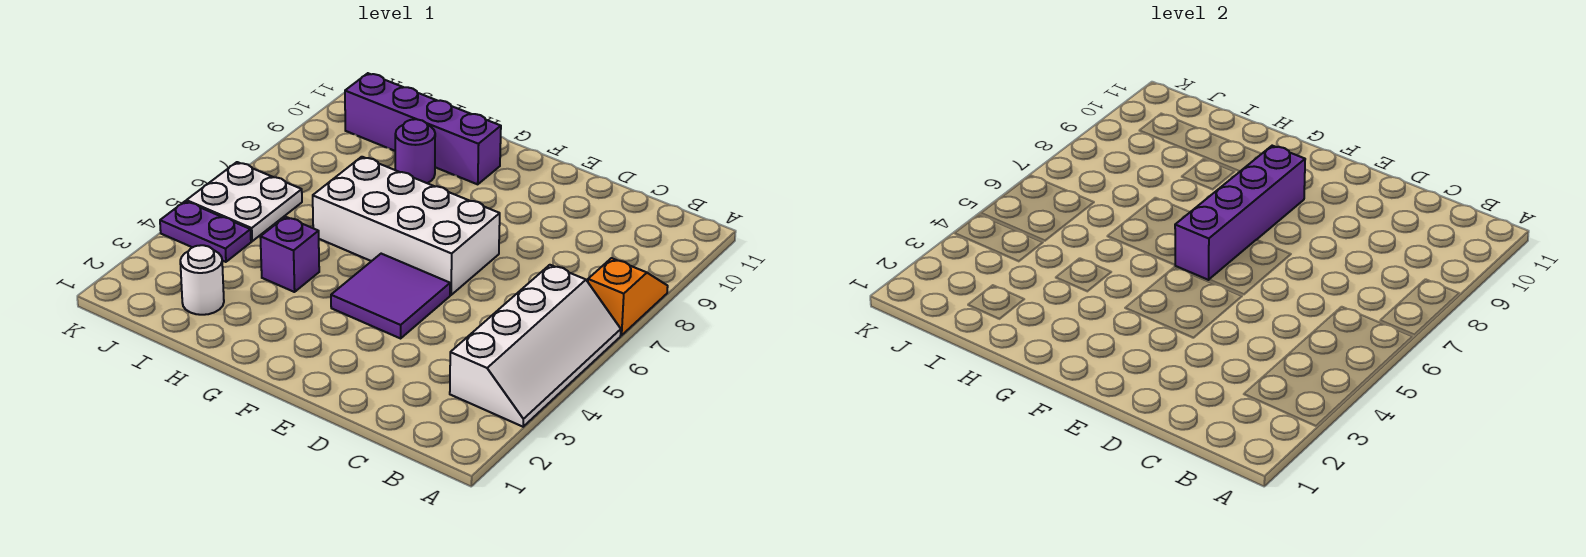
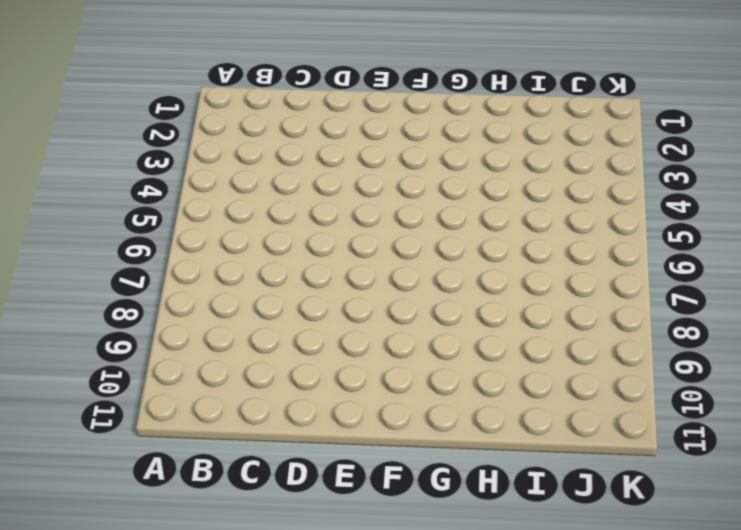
none -> white 2x4 slope [450,265,621,427]
none -> orange 1x2 slope [588,258,668,335]

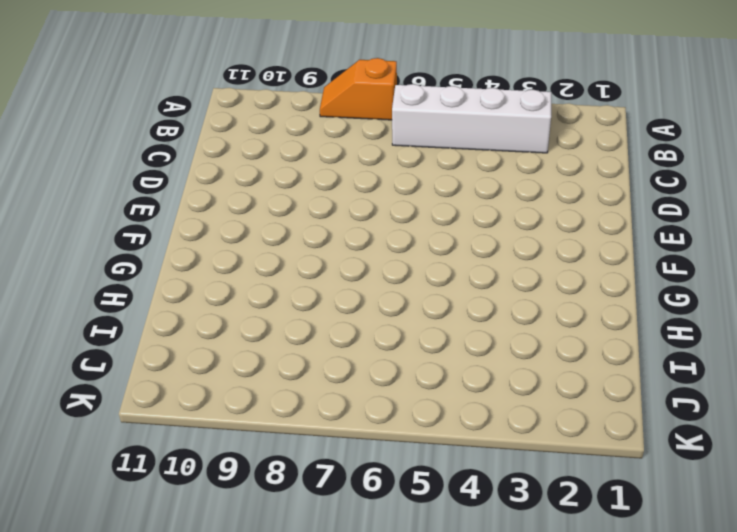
none -> purple 2x2 tile [331,254,450,338]
none -> white 2x4 brick [313,157,500,295]

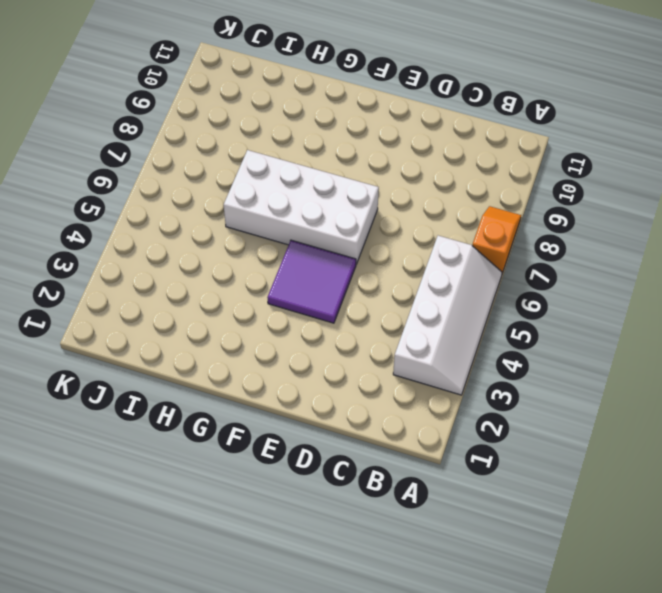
none -> purple 1x4 brick [345,73,501,184]
none -> purple 1x1 brick [260,217,319,292]

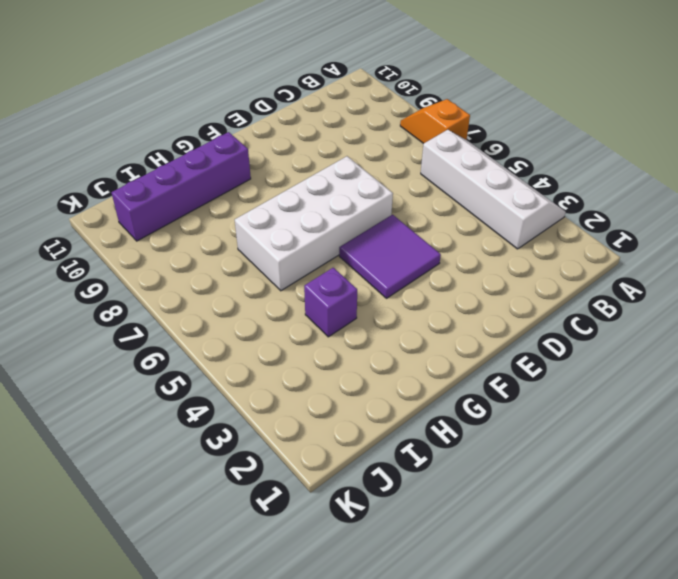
none -> purple 1x1 round brick [395,119,435,183]
none -> white 1x1 round brick [180,245,224,315]

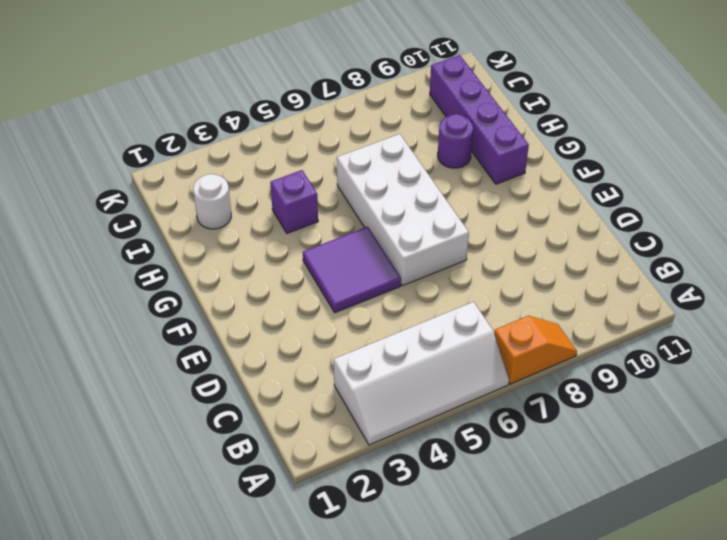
none -> purple 1x2 plate [160,201,251,262]
none -> white 2x2 plate [186,162,302,241]

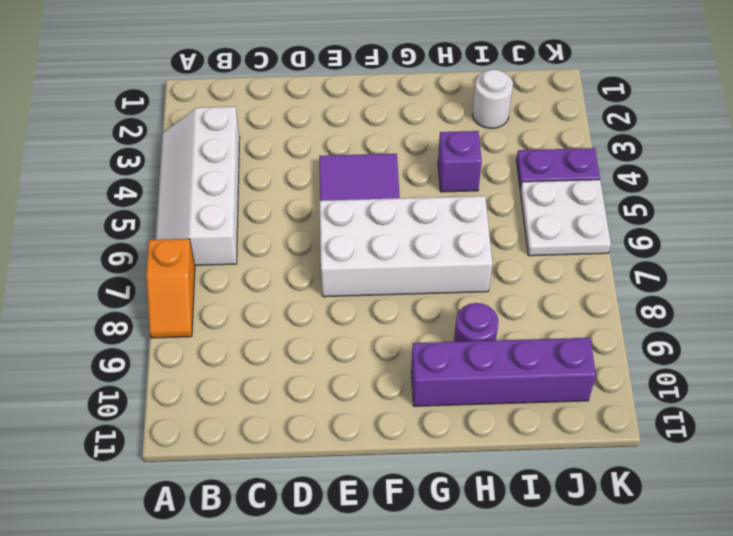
none -> purple 1x4 brick [1175,146,1305,280]

